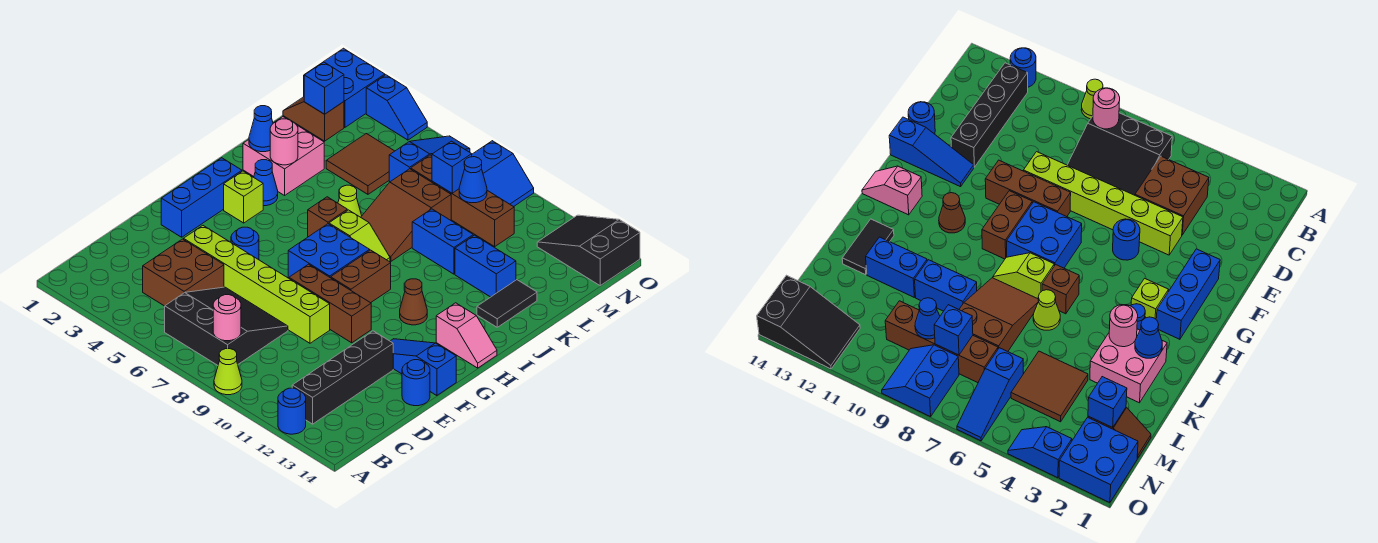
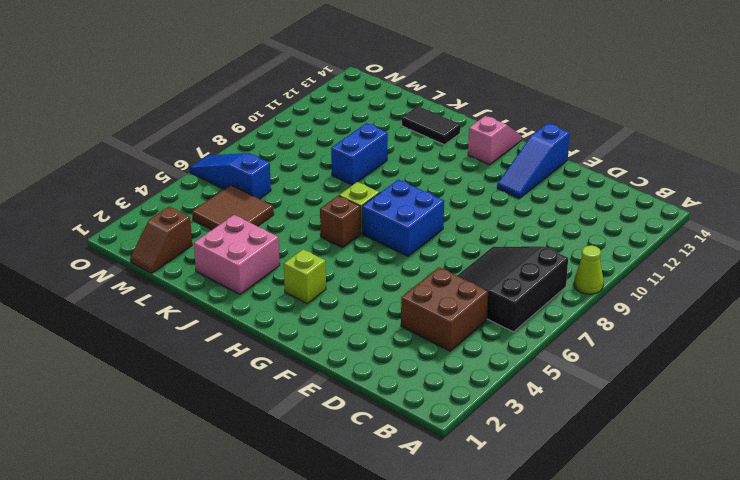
none -> blue 1x1 round brick [278,388,306,434]
none -> black 1x4 brick [292,331,393,424]
none -> lime 1x6 brick [184,226,330,343]
none -> blue 1x1 round brick [402,360,430,406]

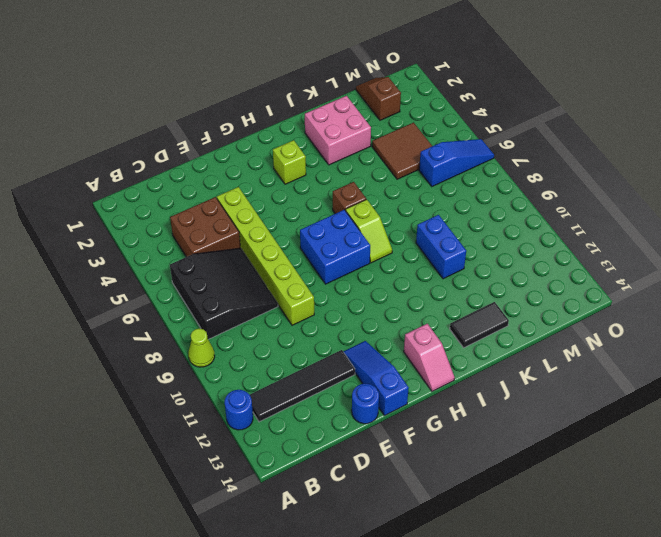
black 1x4 tile [250,350,355,422] -> black 1x4 brick [292,331,393,424]
none -> blue 1x3 brick [161,158,242,237]
none -> blue 1x1 round brick [231,227,259,260]
none -> brown 1x3 brick [289,264,371,343]
none -> brown 1x2 brick [331,250,391,303]

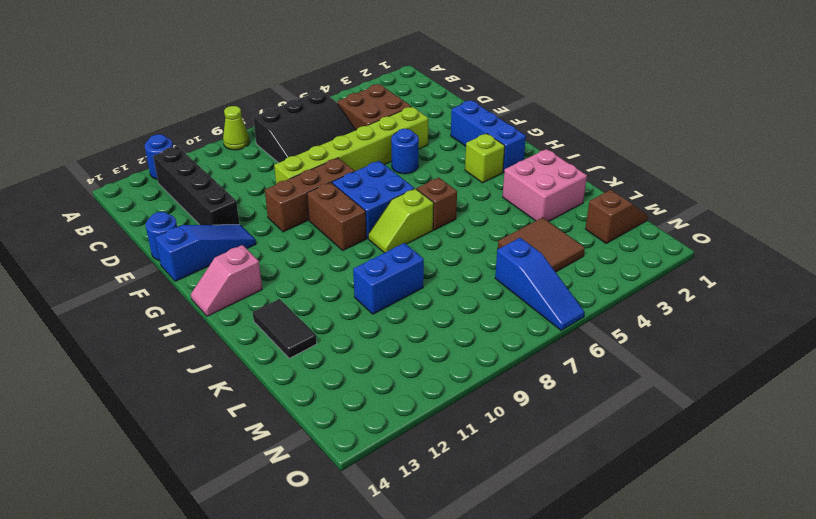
none -> brown 1x1 cone [400,279,427,325]
none -> blue 1x1 cone [254,160,278,206]
none -> lime 1x1 cone [338,185,362,217]
none -> brown 2x3 slope [361,169,451,261]

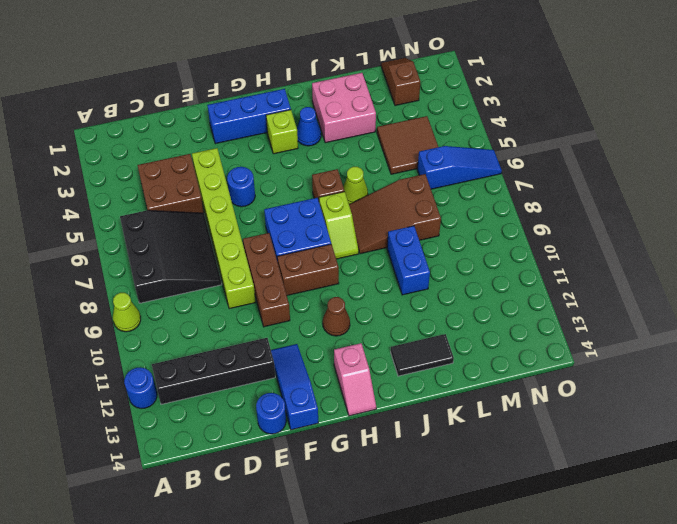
none -> blue 1x2 brick [455,235,516,297]
none -> brown 1x4 brick [411,155,514,247]
none -> blue 2x2 brick [304,48,385,127]
none -> blue 2x2 slope [472,141,534,207]

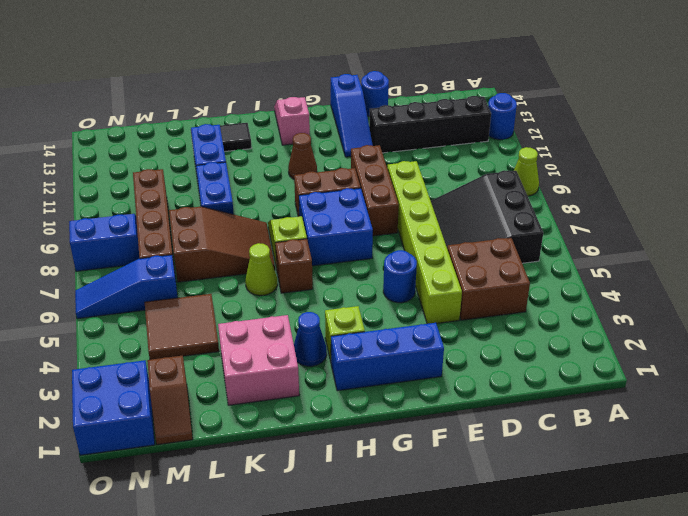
none -> black 2x3 slope [537,215,640,286]
none -> blue 1x2 slope [366,75,427,140]
none -> pink 1x1 round brick [213,295,241,341]
none -> blue 1x1 cone [249,106,273,152]

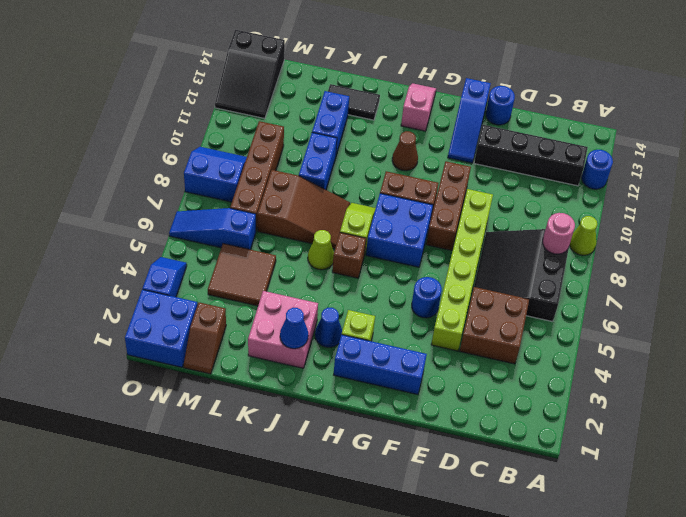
none -> pink 1x1 round brick [270,119,298,165]
none -> blue 1x1 brick [304,62,344,114]
none -> blue 1x1 brick [432,141,472,193]
none -> blue 1x1 cone [459,157,487,203]

